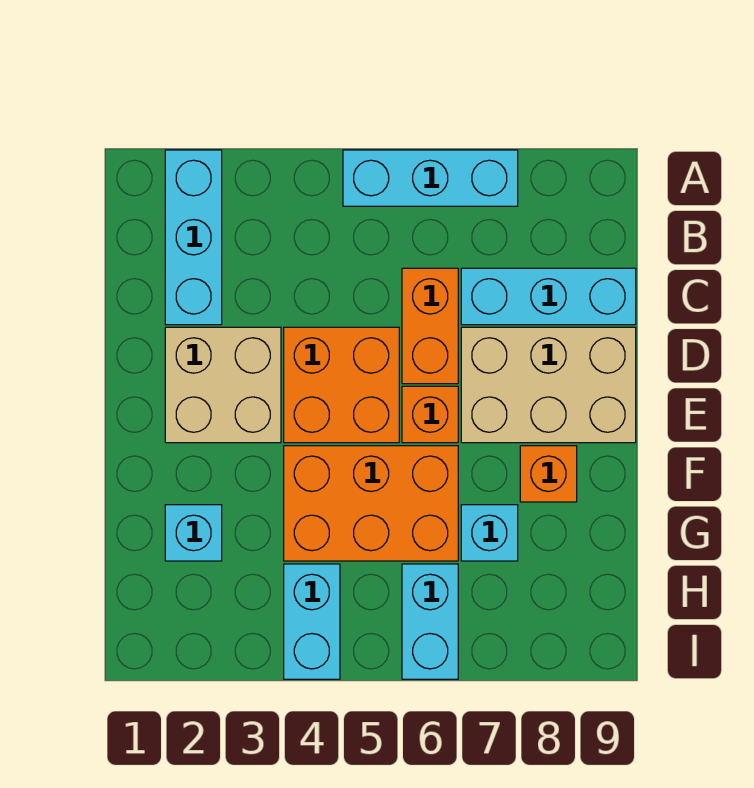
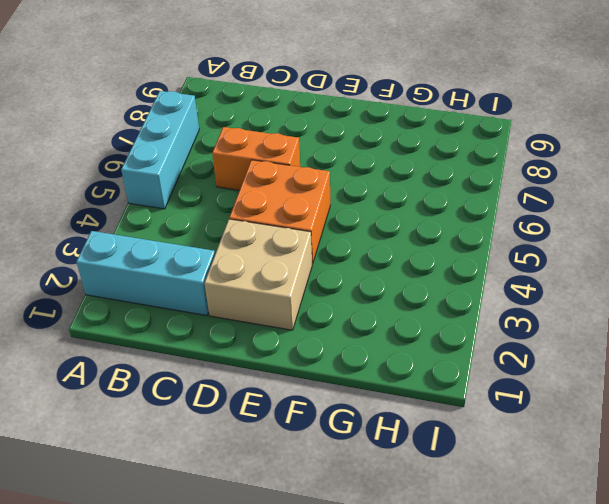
none -> cyan 1x3 brick [461,268,636,325]
none -> tan 2x3 brick [461,327,636,443]
none -> orange 1x1 brick [402,386,458,443]

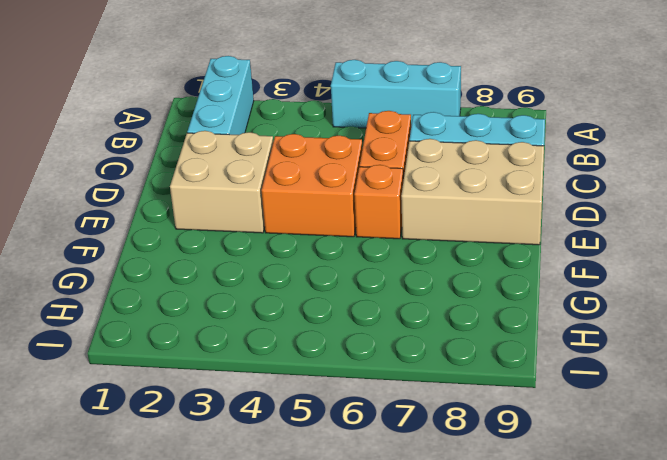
none -> orange 2x3 brick [284,446,458,561]
none -> orange 1x1 brick [520,446,577,502]
none -> cyan 1x1 brick [165,505,222,561]

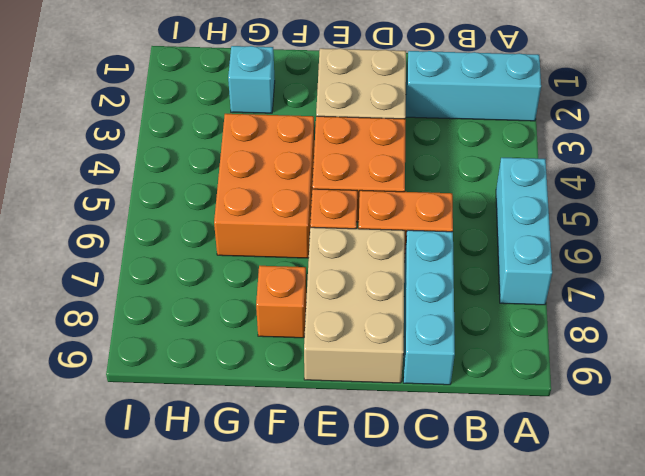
none -> cyan 1x1 brick [461,505,518,561]
none -> cyan 1x2 brick [284,564,340,679]
none -> cyan 1x2 brick [402,564,458,679]

